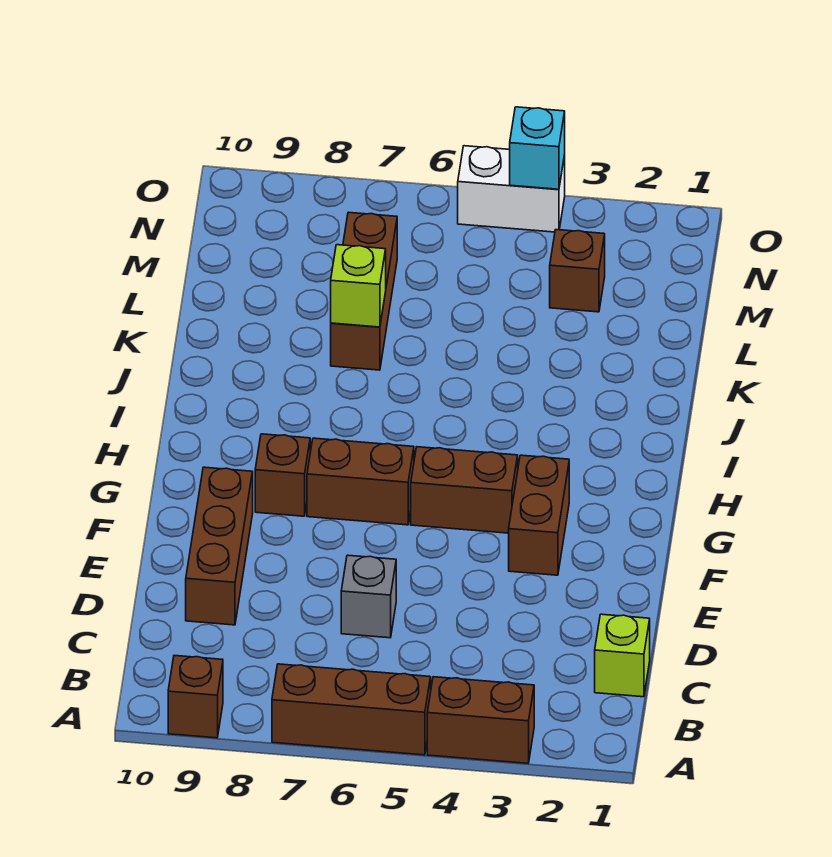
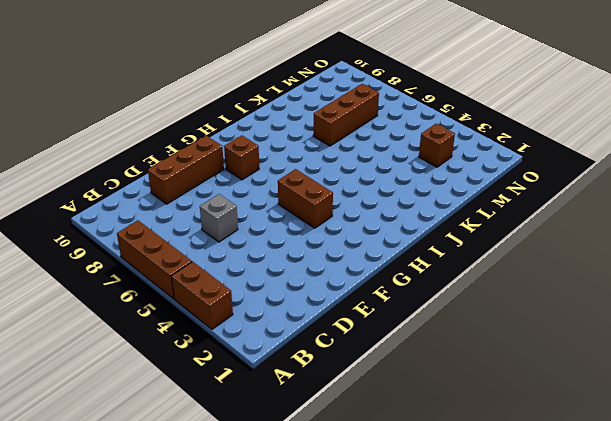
none -> brown 1x1 brick [168,655,223,738]
none -> lime 1x1 brick [595,614,650,697]
none -> brown 1x2 brick [509,455,569,575]

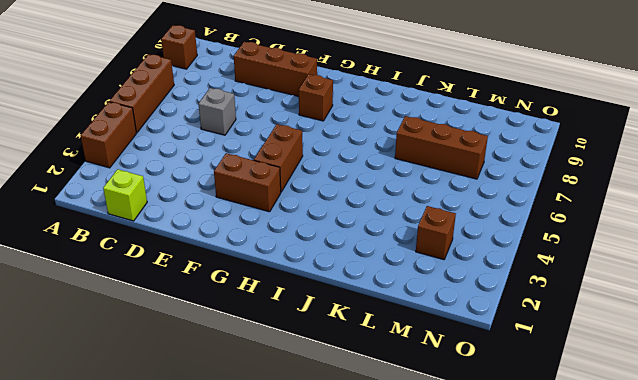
none -> brown 1x2 brick [307,438,414,525]
none -> white 1x2 brick [458,146,565,232]
none -> lime 1x1 brick [331,245,386,327]

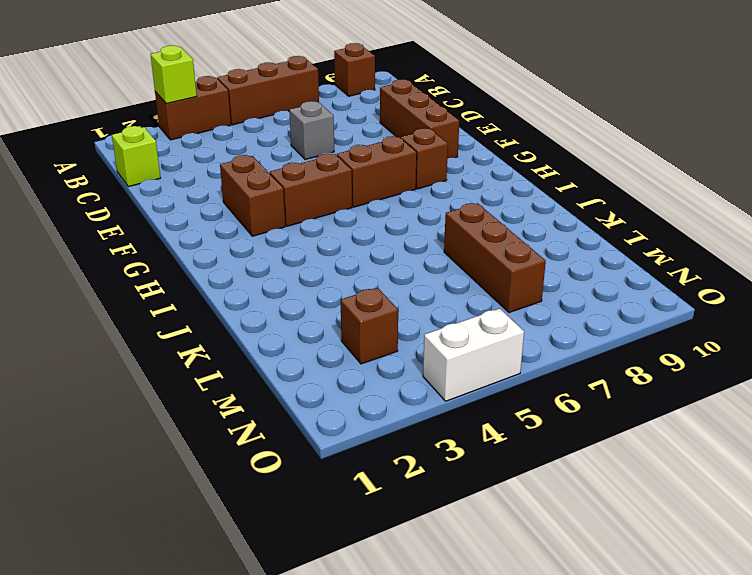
lime 1x1 brick [150,45,197,104] -> lime 1x1 brick moved to [331,245,386,327]
none -> cyan 1x1 brick [510,107,565,189]

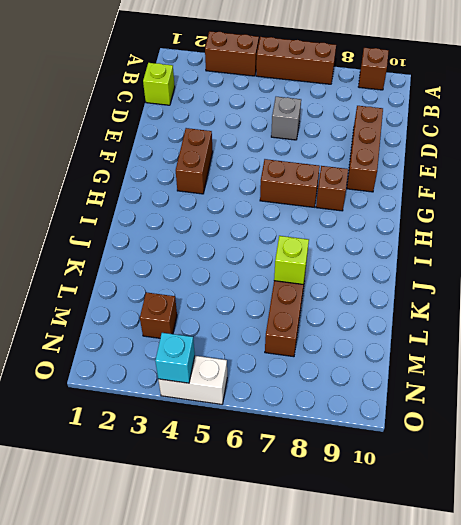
none -> brown 1x2 brick [411,447,518,533]

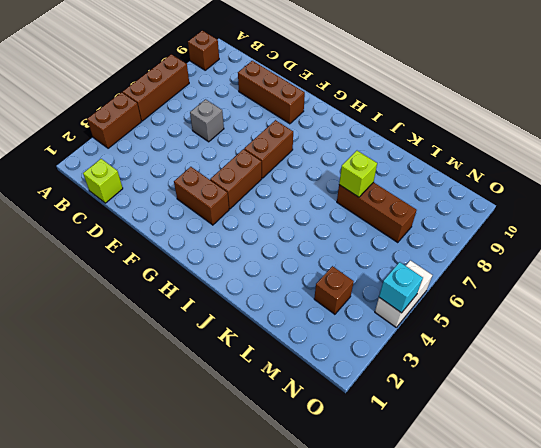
none -> brown 1x1 brick [255,434,310,516]

